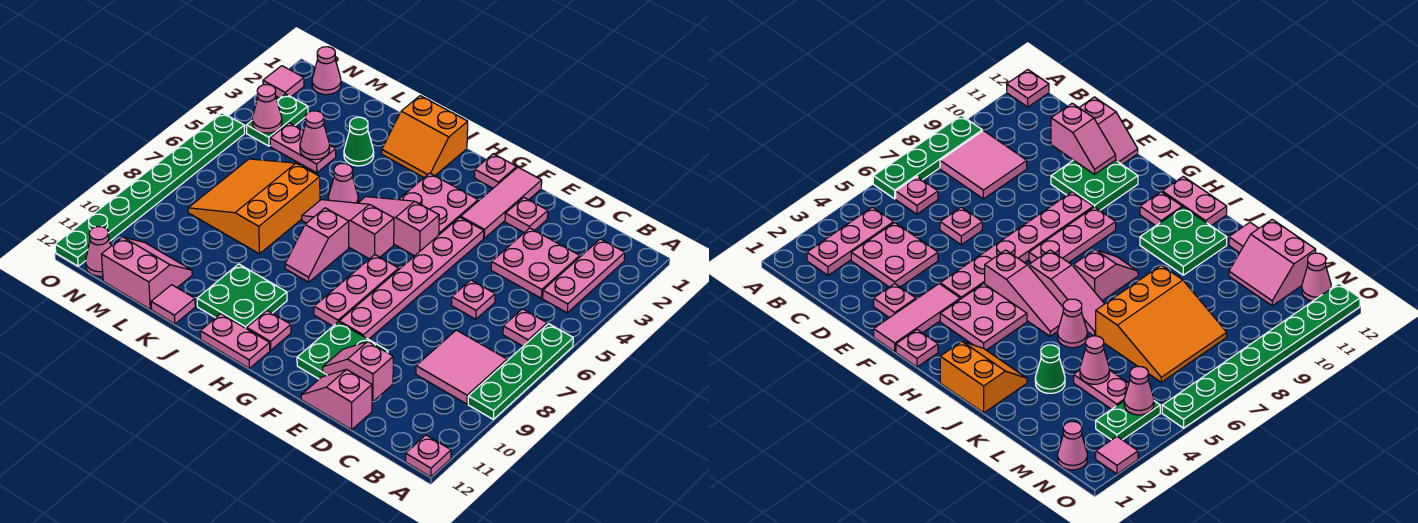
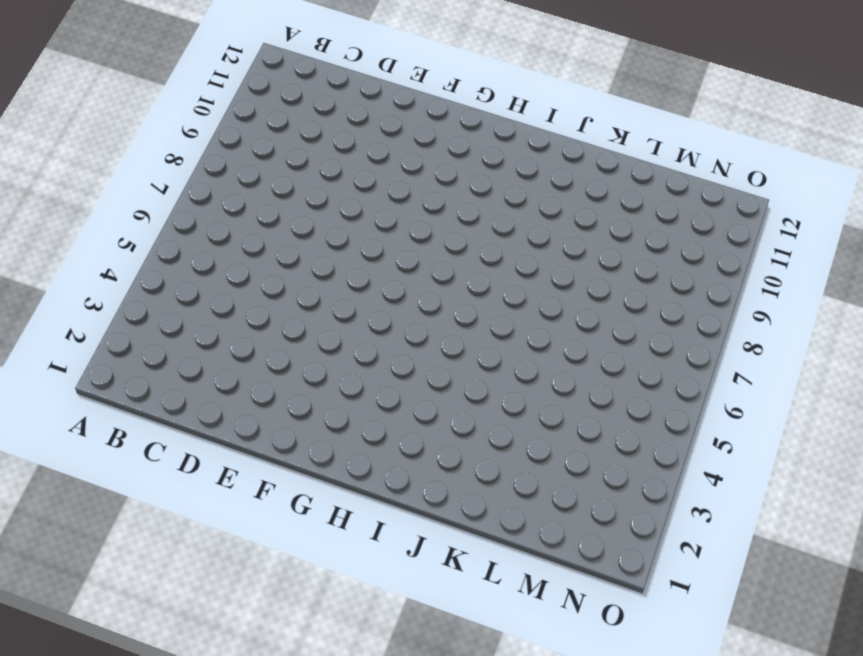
none -> green 1x4 plate [468,324,573,419]
none -> pink 1x1 plate [406,435,451,477]
none -> pink 1x3 plate [543,239,625,313]
none -> pink 1x1 plate [503,309,547,346]

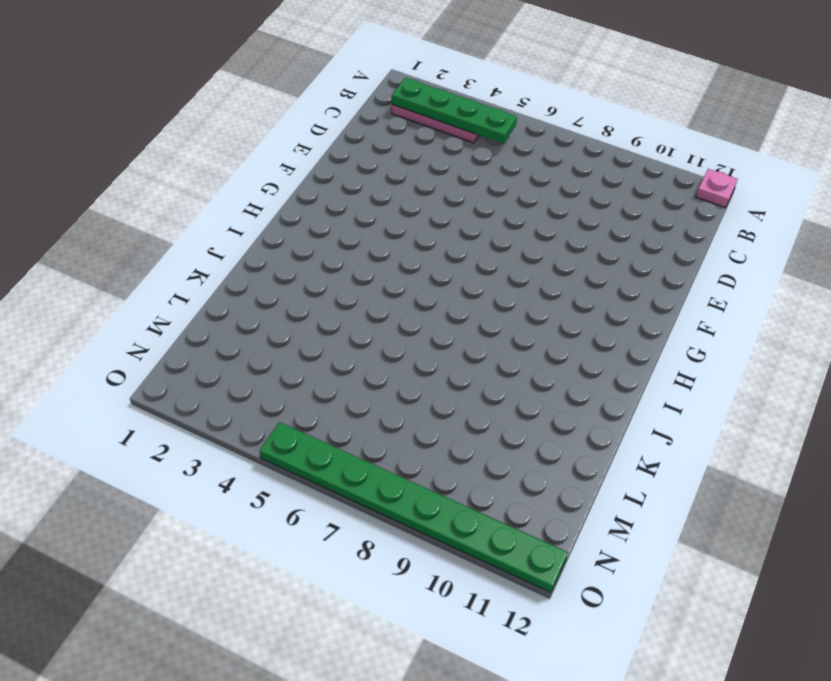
green 1x4 plate [392,78,517,144] -> green 1x4 plate moved to [468,324,573,419]
none -> pink 1x1 plate [503,309,547,346]
none -> pink 2x2 tile [416,330,507,404]
none -> pink 2x2 plate [491,228,580,298]
none -> pink 1x1 plate [451,280,495,319]

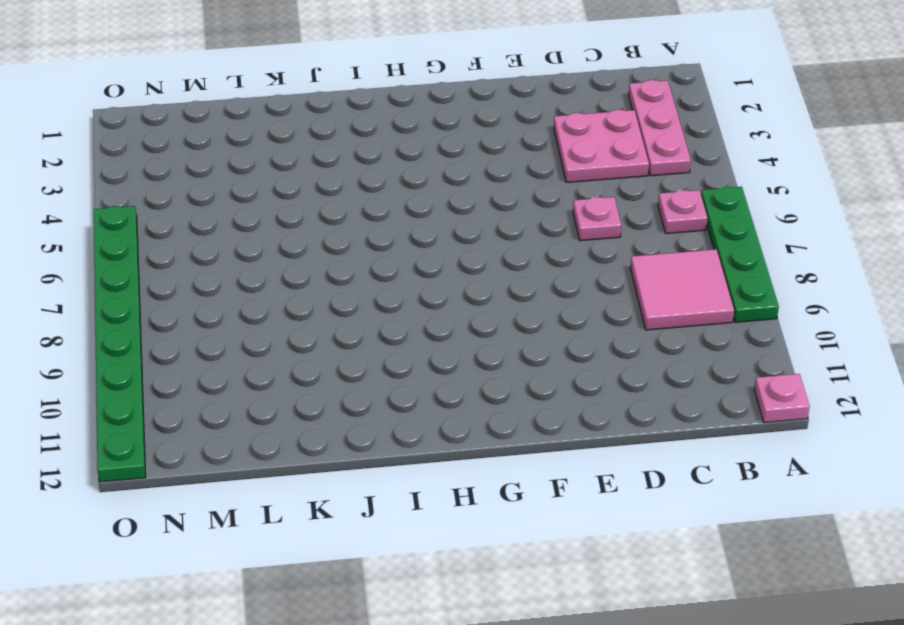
none -> pink 1x2 slope [301,370,372,430]
none -> pink 1x1 plate [505,197,548,233]
none -> green 2x2 plate [297,322,388,379]
none -> pink 1x3 tile [461,167,542,238]

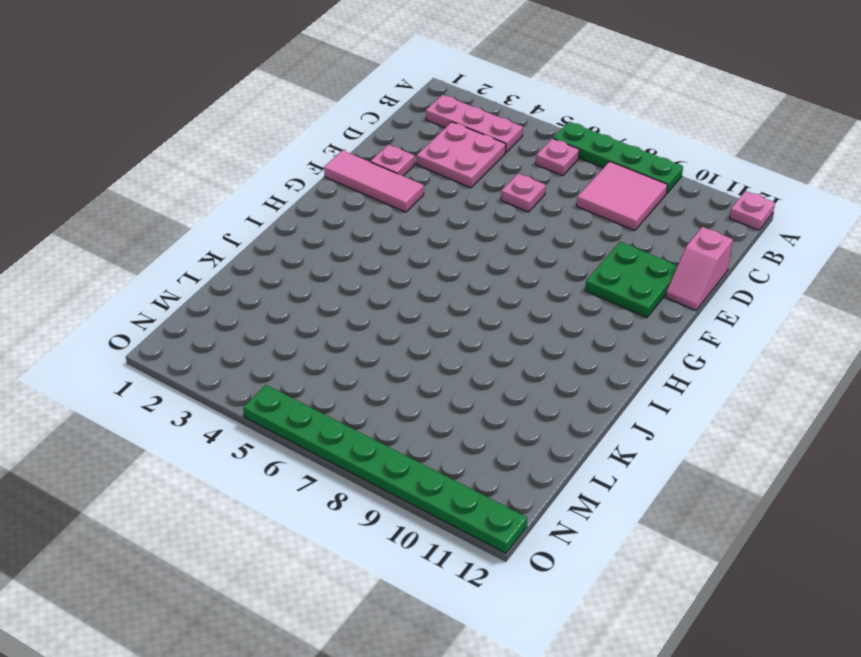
none -> pink 1x6 plate [339,217,484,339]
none -> pink 1x1 plate [475,154,517,188]
none -> pink 2x2 plate [398,173,478,235]
none -> pink 1x3 slope [358,197,439,256]

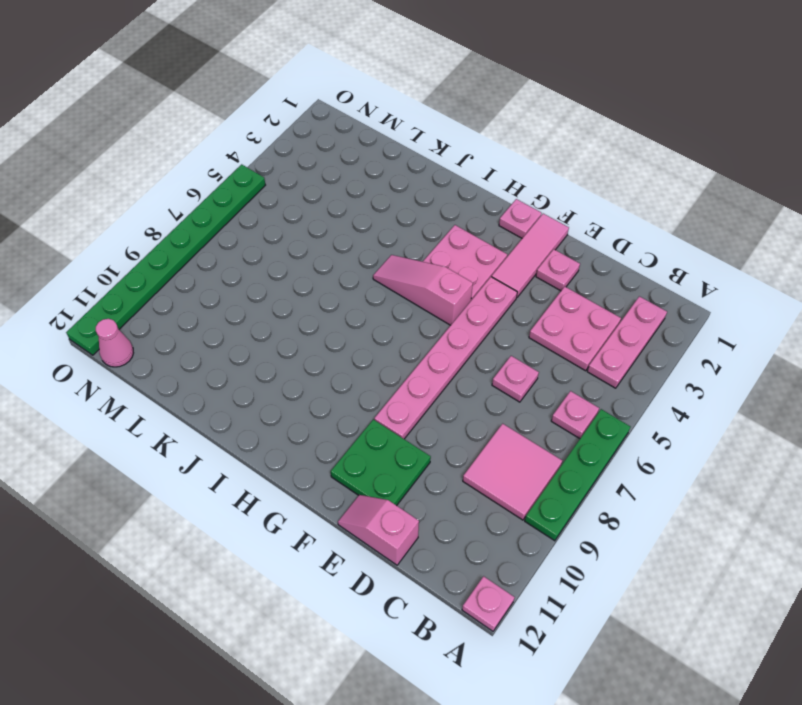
none -> pink 1x3 plate [314,255,399,326]
none -> pink 1x3 slope [302,200,394,259]
none -> pink 1x1 plate [247,311,291,350]
none -> pink 1x2 plate [200,314,270,368]

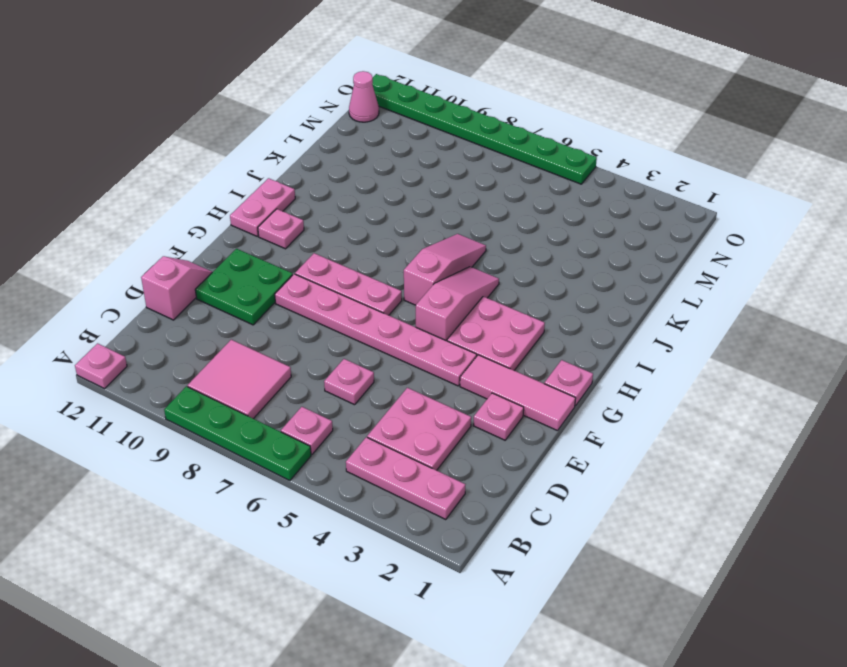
none -> orange 2x2 slope [382,96,468,177]
none -> pink 1x2 slope [285,208,349,282]
none -> green 2x2 plate [197,264,287,329]
none -> pink 1x1 cone [328,164,358,203]

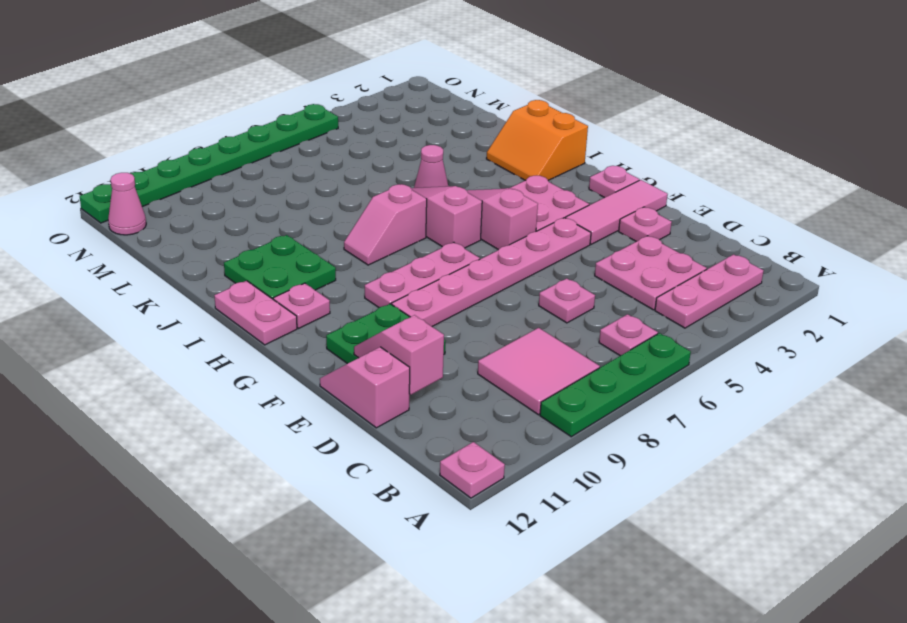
none -> green 1x1 cone [344,117,374,166]
none -> orange 3x3 slope [188,159,320,254]
none -> pink 1x1 tile [151,285,195,324]
none -> pink 1x2 plate [270,123,336,173]

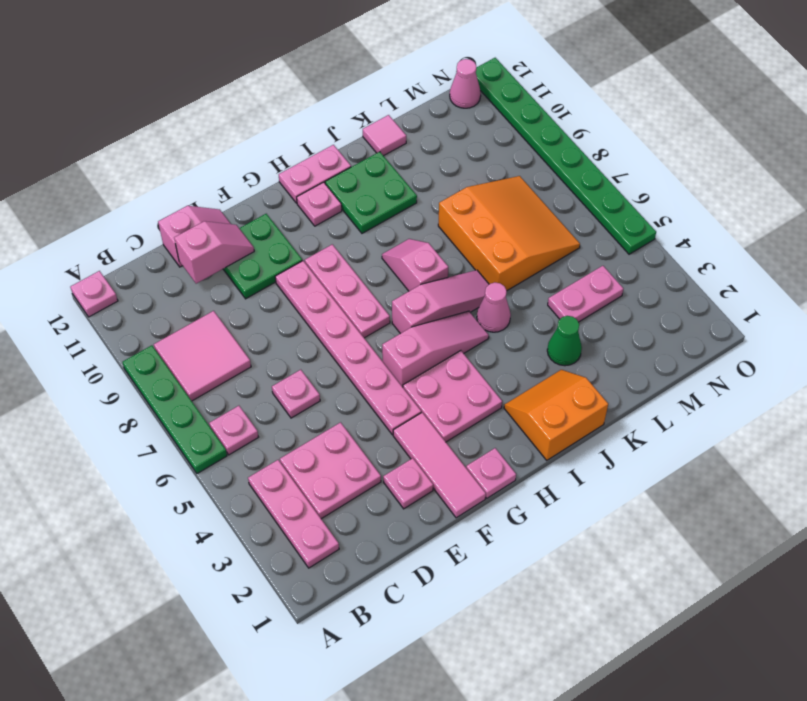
none -> pink 2x2 slope [101,237,192,309]
none -> pink 1x1 cone [312,47,341,95]
none -> green 1x2 plate [246,94,308,146]
none -> pink 1x1 tile [263,66,304,98]

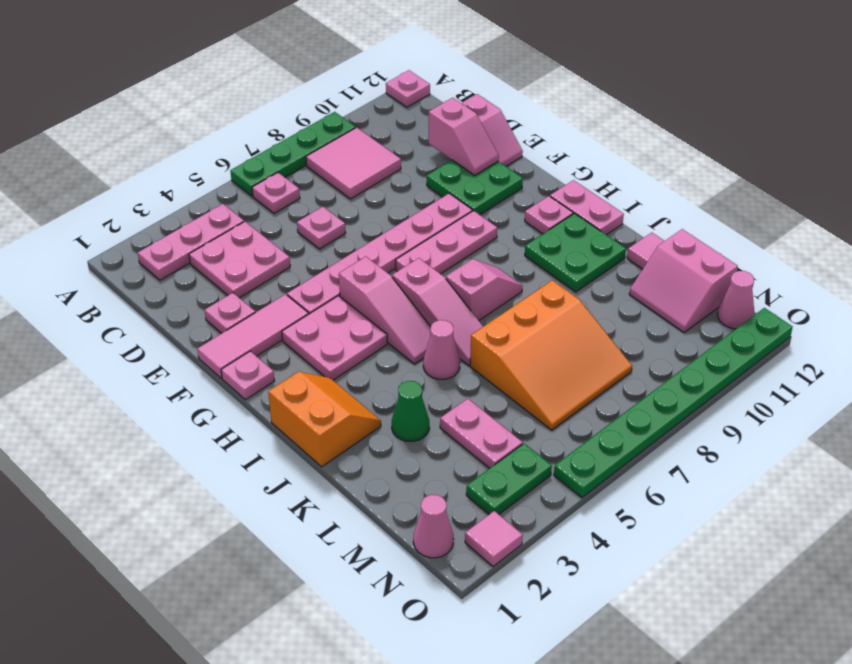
none -> pink 1x1 cone [300,111,330,160]
none -> pink 1x1 cone [252,85,282,133]

